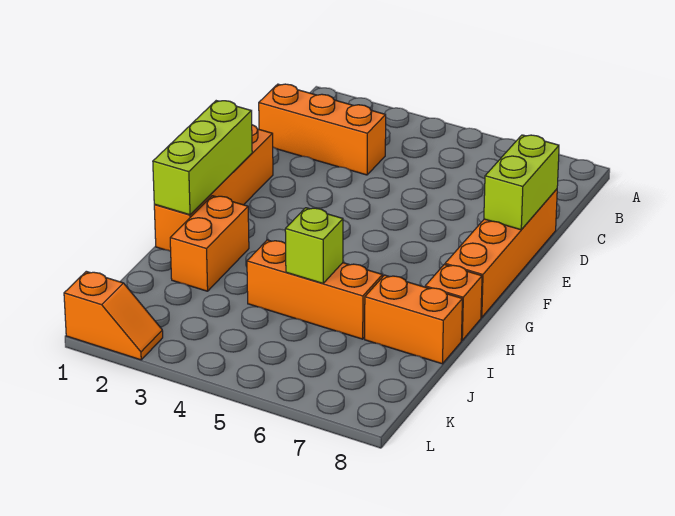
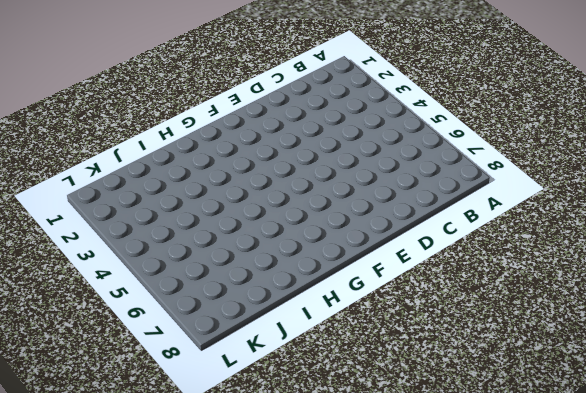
none -> orange 1x3 brick [259,84,386,175]
none -> orange 1x4 brick [445,189,557,318]

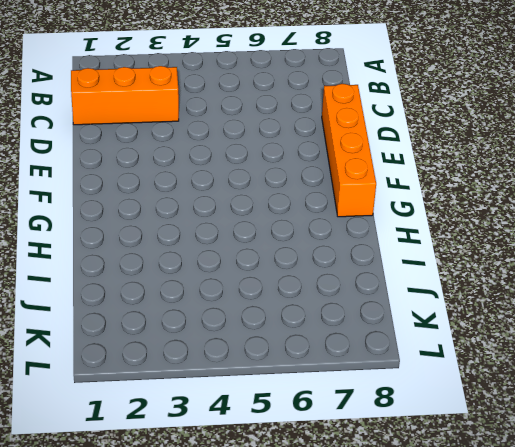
none -> orange 1x4 brick [154,125,273,251]
none -> orange 1x2 brick [170,196,249,291]

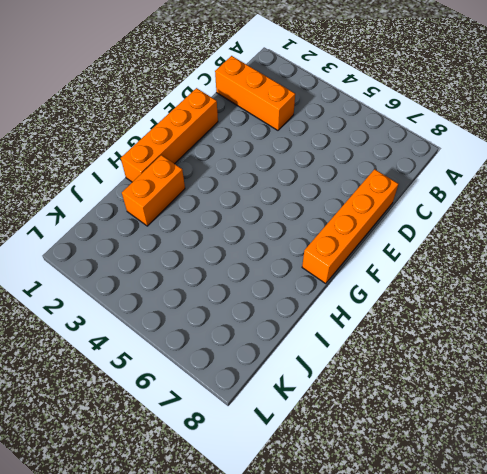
none -> orange 1x1 brick [425,265,482,340]
none -> orange 1x3 brick [247,240,383,339]

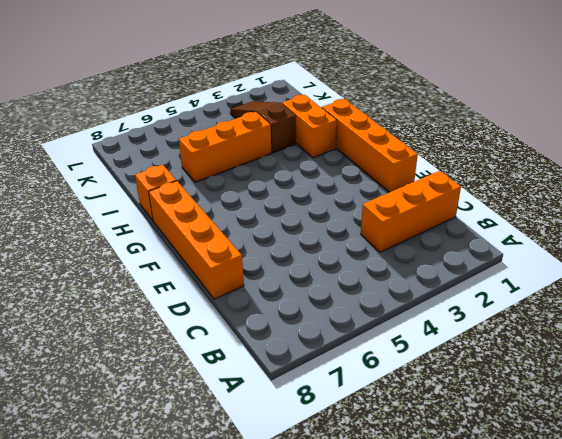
brown 1x3 slope [230,101,296,153] -> none
none -> orange 1x2 brick [365,275,462,364]
none -> orange 1x2 slope [64,271,163,360]

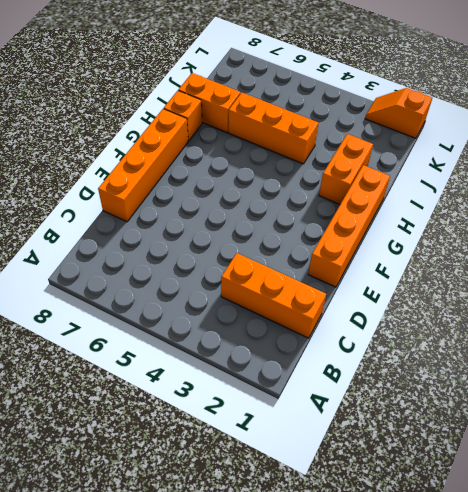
none -> lime 1x2 brick [484,135,559,230]
none -> lime 1x3 brick [153,101,252,215]

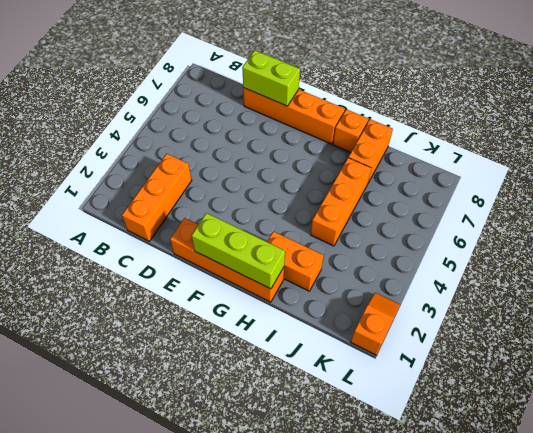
none -> lime 1x1 brick [285,208,343,283]

